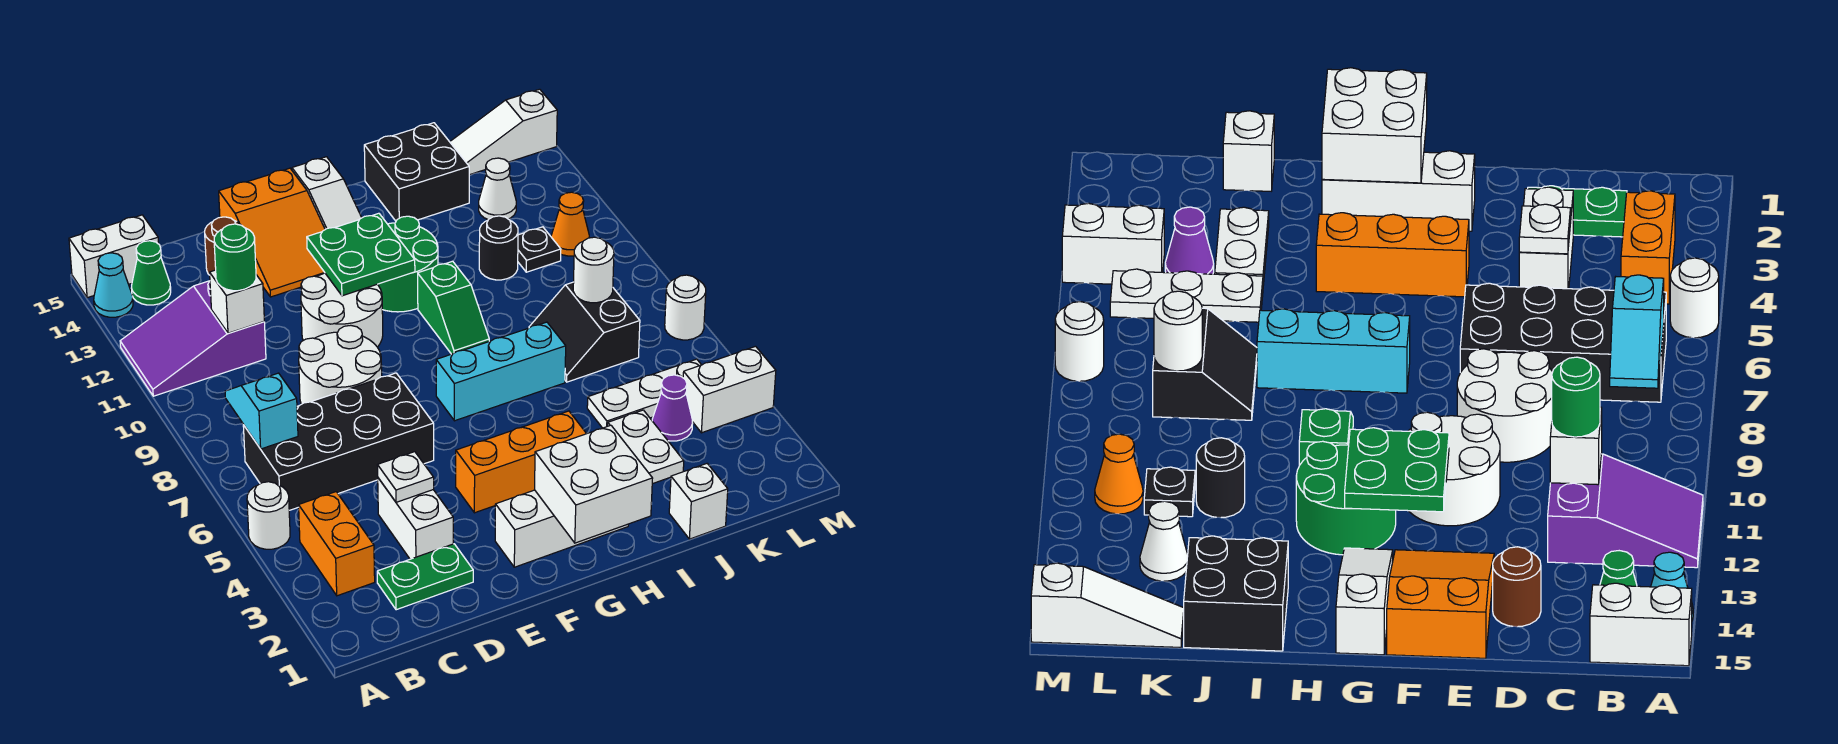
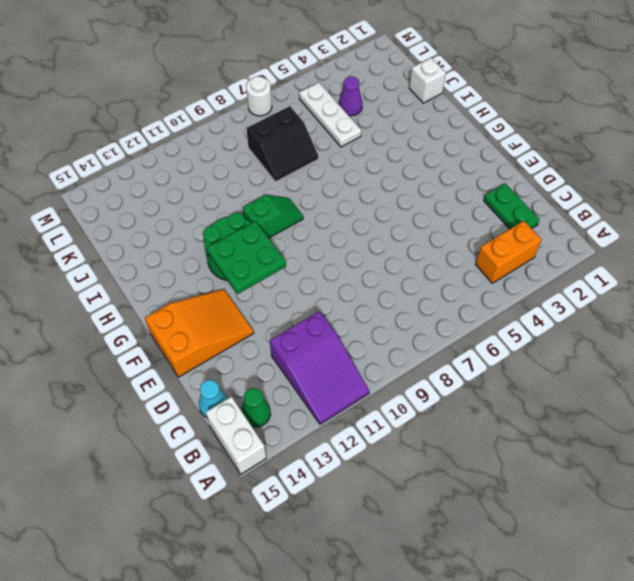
cyan 1x1 cone [199,380,227,417] -> cyan 1x1 cone moved to [94,253,133,317]
none -> white 1x1 round brick [247,482,290,549]
none -> black 2x4 brick [243,373,434,510]
none -> white 1x2 brick [378,478,453,559]
none -> white 2x2 round brick [299,325,382,404]

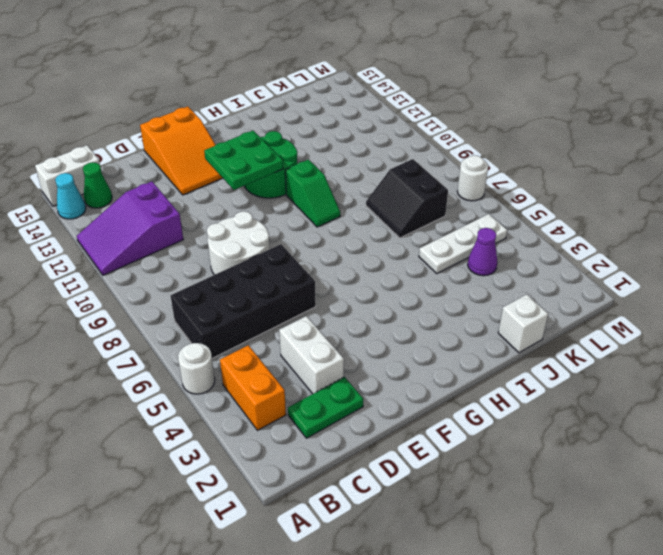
none -> brown 1x1 round brick [205,217,240,275]
none -> white 2x2 round brick [301,273,383,347]
none -> white 1x3 brick [495,490,628,567]
none -> orange 1x3 brick [456,411,587,513]

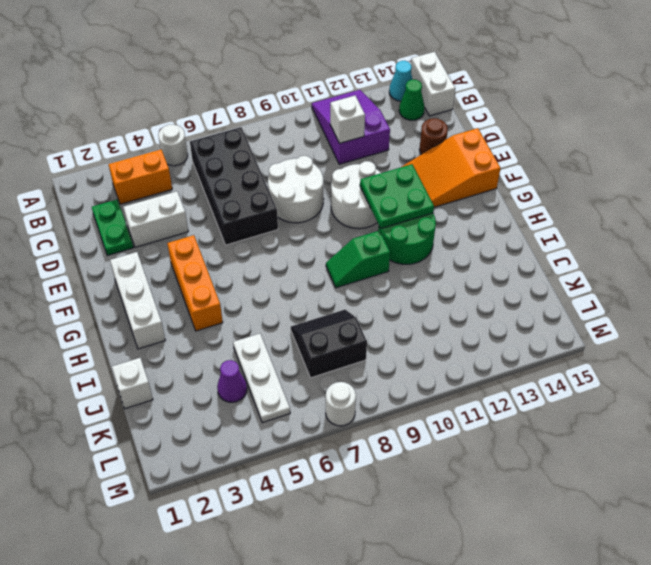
none -> cyan 1x3 brick [436,322,566,421]
none -> white 1x3 slope [292,157,362,229]
none -> black 2x2 brick [364,123,469,221]
none -> white 1x2 plate [608,410,684,484]

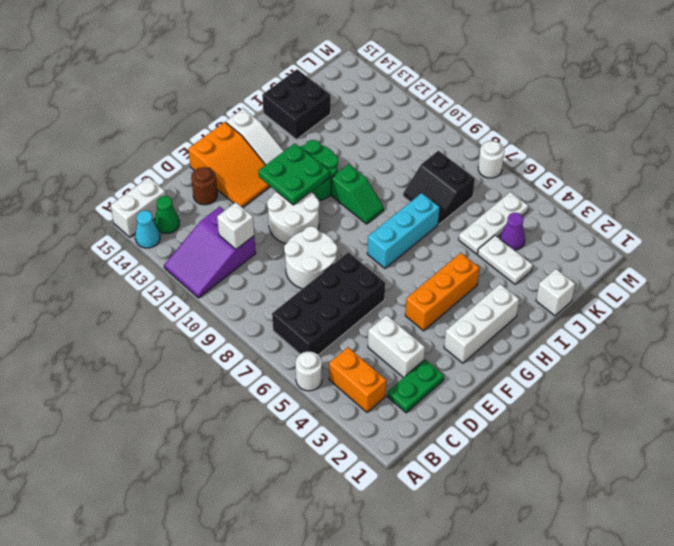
none -> black 1x1 round brick [479,216,518,280]
none -> black 1x1 plate [518,227,561,272]
none -> white 1x1 cone [479,158,516,220]
none -> white 1x3 slope [450,89,557,175]

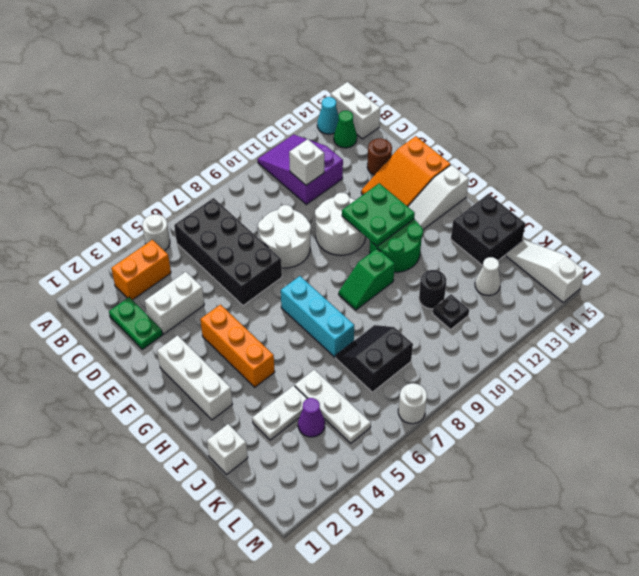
none -> white 1x2 brick [683,346,776,433]
none -> orange 1x1 cone [551,192,589,256]
none -> cyan 1x2 slope [225,373,298,449]
none -> white 1x1 plate [377,452,434,502]

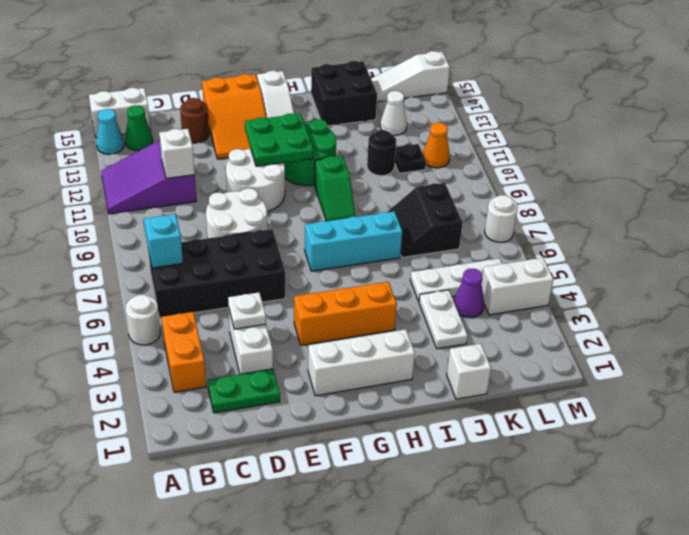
none -> white 2x2 brick [535,425,653,543]
none -> white 1x1 round brick [573,237,614,303]
none -> green 1x1 round brick [214,224,256,291]

